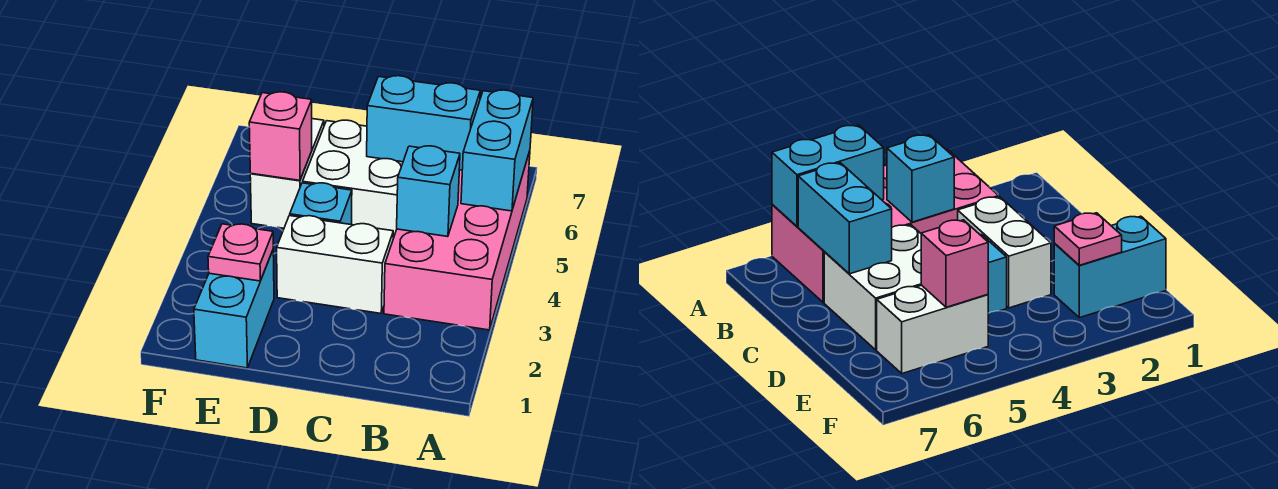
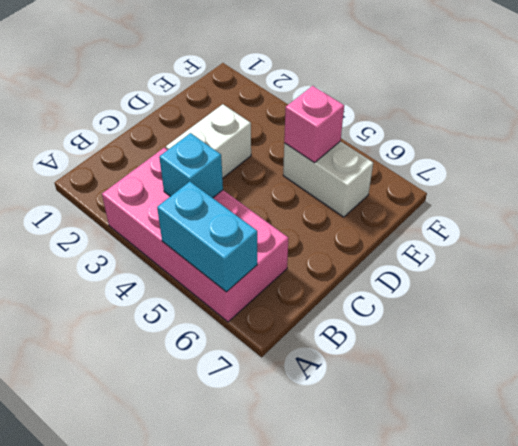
none -> white 2x2 brick [303,120,403,238]
none -> cyan 1x1 brick [290,183,352,225]

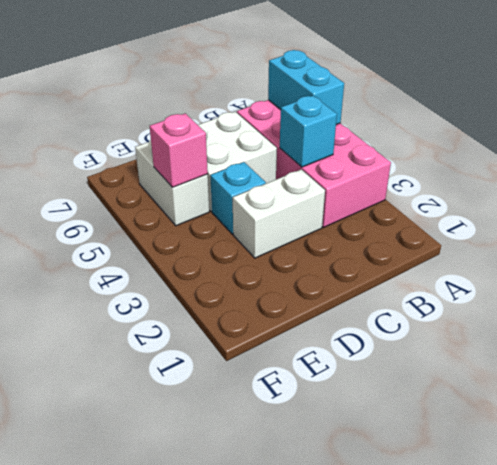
none -> cyan 1x2 brick [194,251,274,368]
none -> cyan 1x2 brick [367,76,480,170]

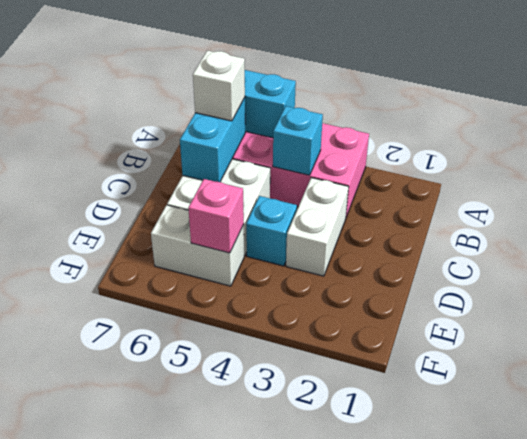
white 1x1 brick [193,50,245,121] -> none
none -> cyan 1x2 brick [194,251,274,368]
none -> pink 1x1 plate [208,224,273,281]

